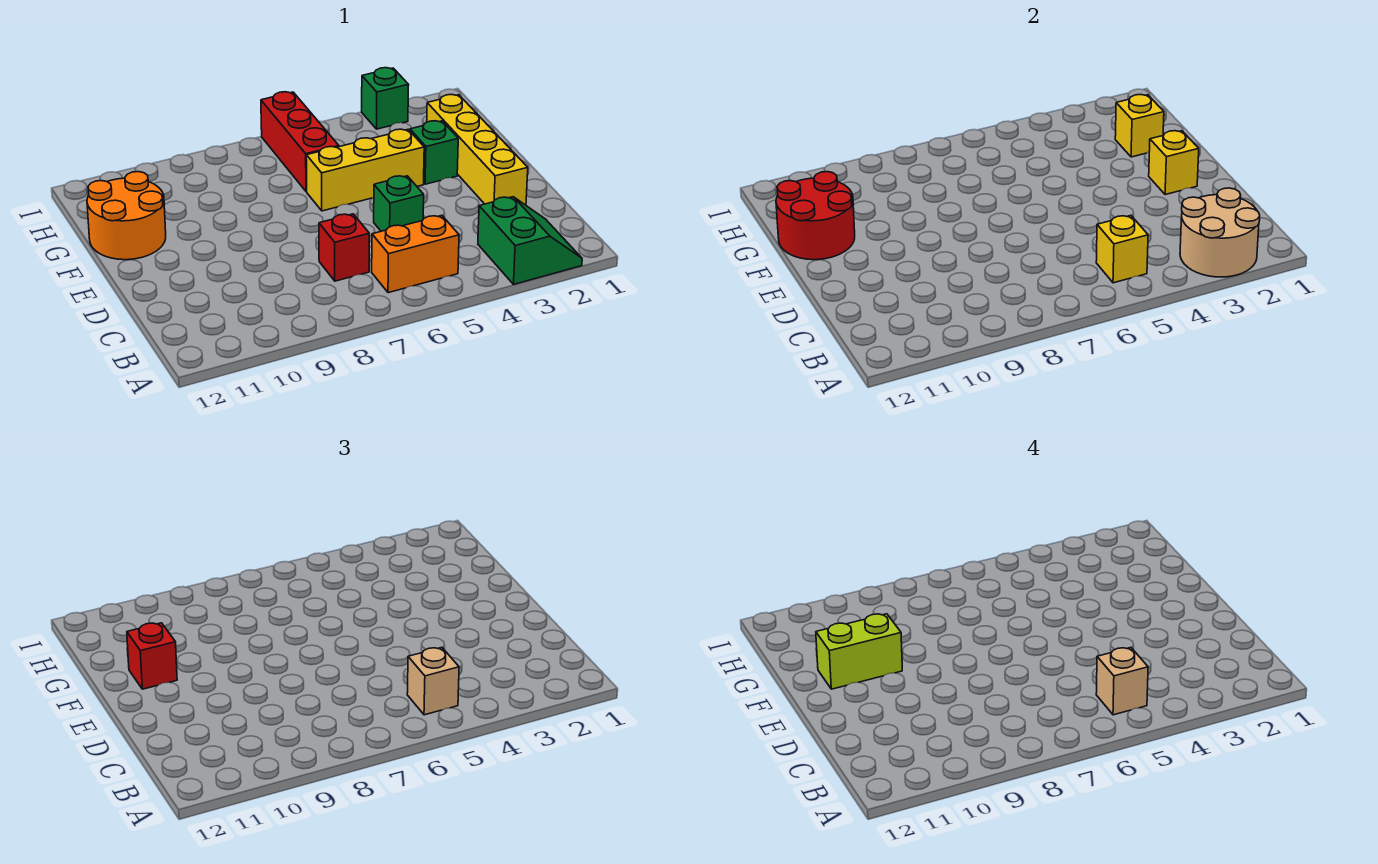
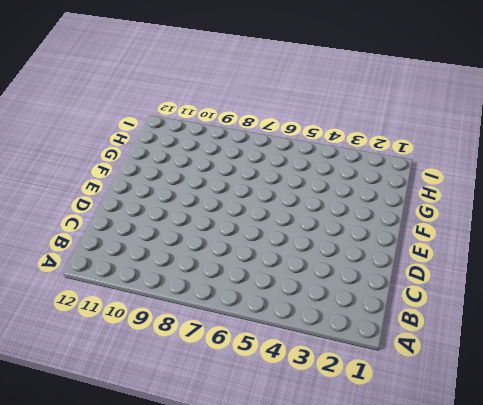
none -> green 2x2 slope [478,197,582,284]
none -> orange 1x2 brick [372,216,459,293]
none -> red 1x1 brick [319,214,369,281]

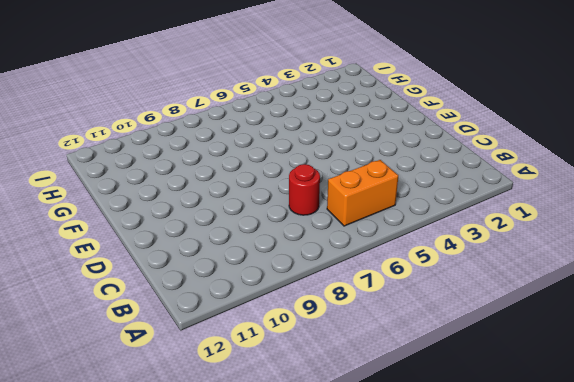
red 1x1 round brick [289,164,320,215] -> red 1x1 brick [319,214,369,281]
none -> green 2x2 slope [478,197,582,284]
none -> yellow 1x4 brick [427,94,528,205]
none -> green 1x1 brick [374,176,424,231]

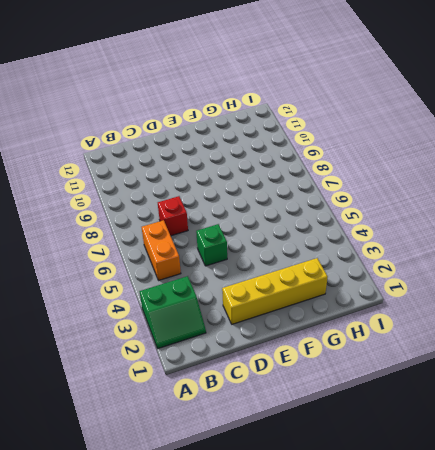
none -> green 1x1 brick [410,121,458,184]
none -> yellow 1x3 brick [306,129,424,211]
none -> orange 2x2 round brick [87,172,166,260]

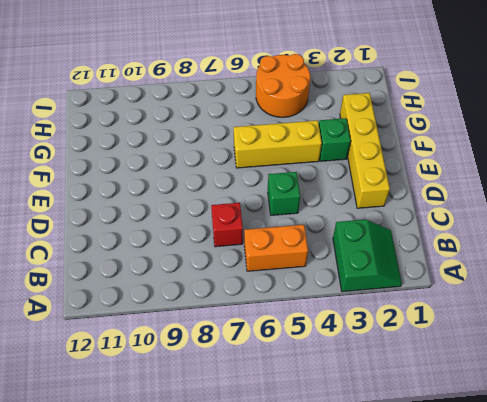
orange 2x2 round brick [256,54,310,117] -> orange 2x2 round brick moved to [87,172,166,260]
none -> red 1x3 brick [261,92,339,192]
none -> green 1x1 brick [362,68,409,129]
none -> tan 2x2 round brick [1180,188,1260,277]

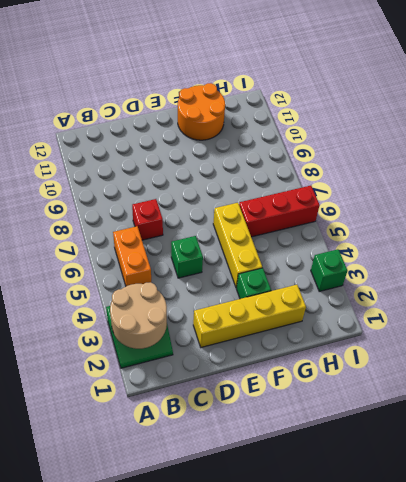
none -> yellow 1x1 brick [1096,216,1148,283]
none -> yellow 1x1 brick [1149,131,1199,195]
none -> red 2x2 round brick [776,172,855,260]

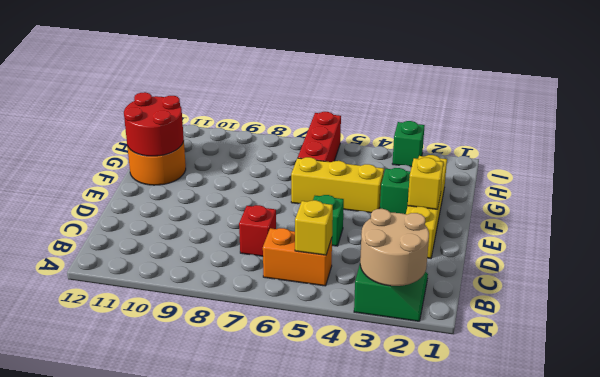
none -> yellow 1x1 brick [1115,94,1164,157]
none -> tan 1x1 brick [407,648,459,715]
none -> red 1x1 brick [127,623,177,689]

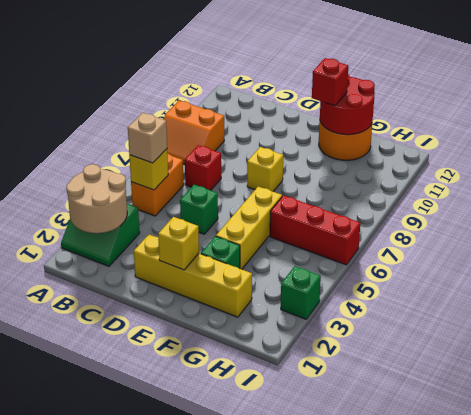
orange 2x2 slope [163,101,224,165] -> none
yellow 1x1 brick [247,147,283,191] -> yellow 1x1 brick moved to [1115,94,1164,157]
none -> tan 1x1 brick [1096,648,1148,715]
none -> lime 1x2 brick [816,614,902,689]

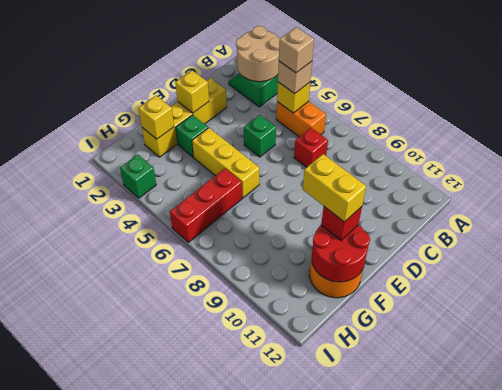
yellow 1x2 brick [303,154,366,222] -> lime 1x2 brick [816,614,902,689]

